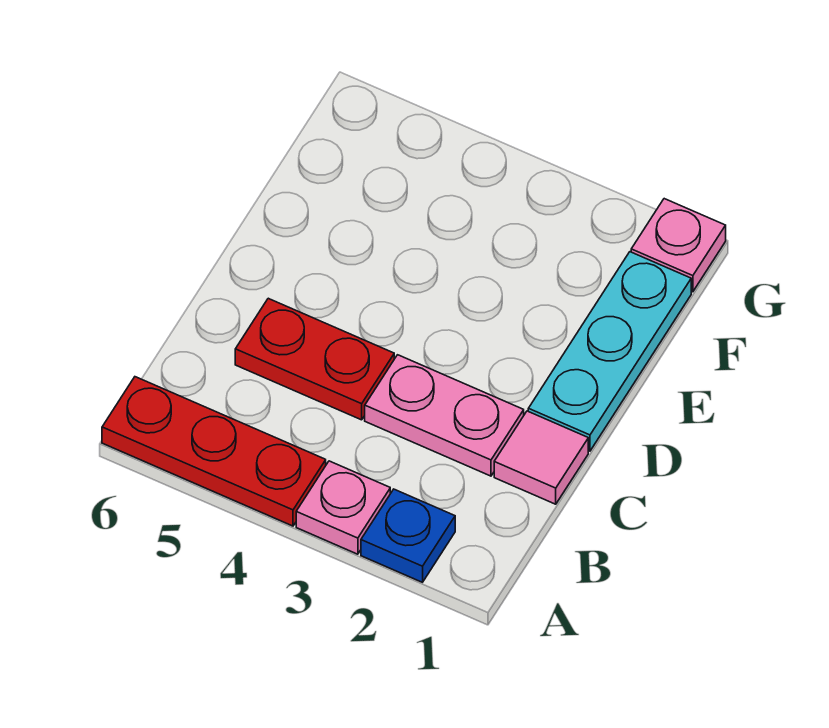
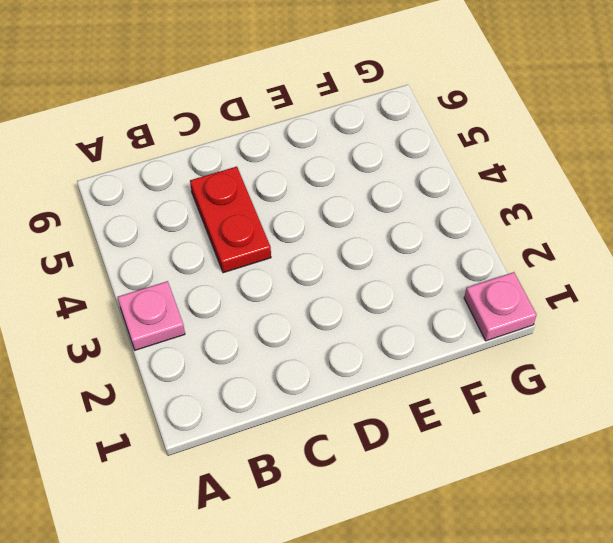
none -> blue 1x1 plate [361,489,455,582]
none -> red 1x3 plate [102,377,326,526]

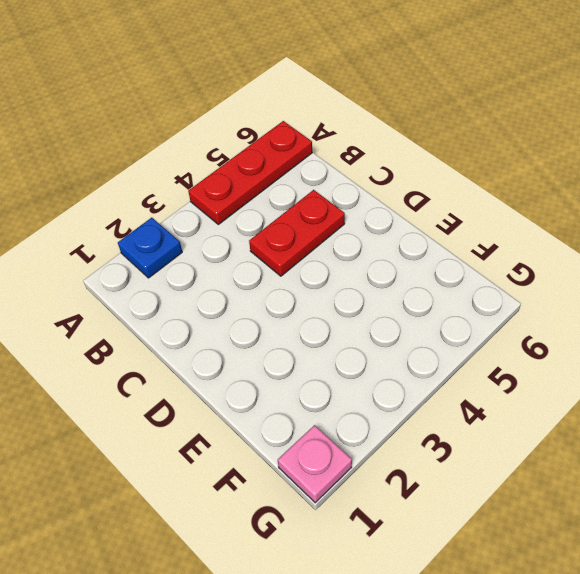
none -> pink 1x1 plate [296,461,390,554]
none -> pink 1x1 tile [494,411,588,504]

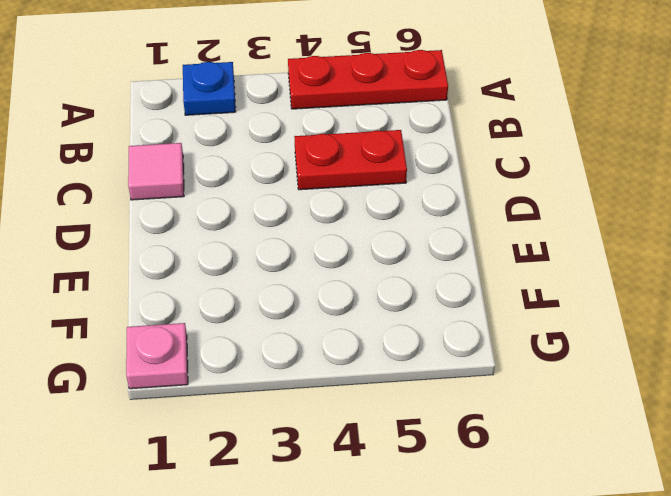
none -> pink 1x1 plate [296,461,390,554]
none -> pink 1x2 plate [365,355,524,476]

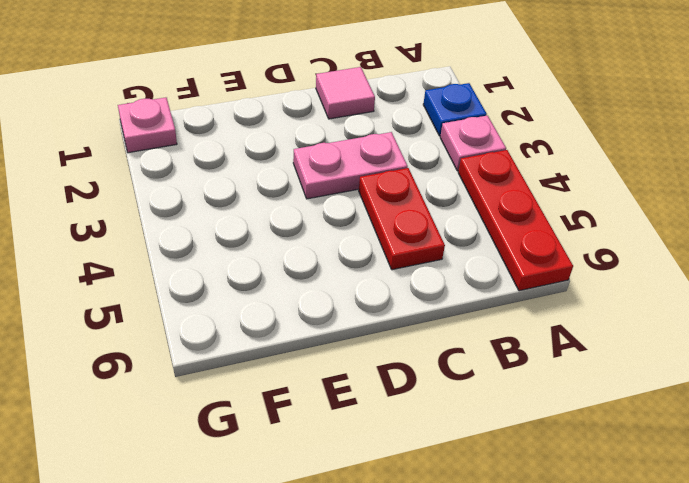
pink 1x2 plate [293,132,408,199] -> pink 1x2 plate turned to [365,355,524,476]
none -> cyan 1x3 plate [528,252,691,451]

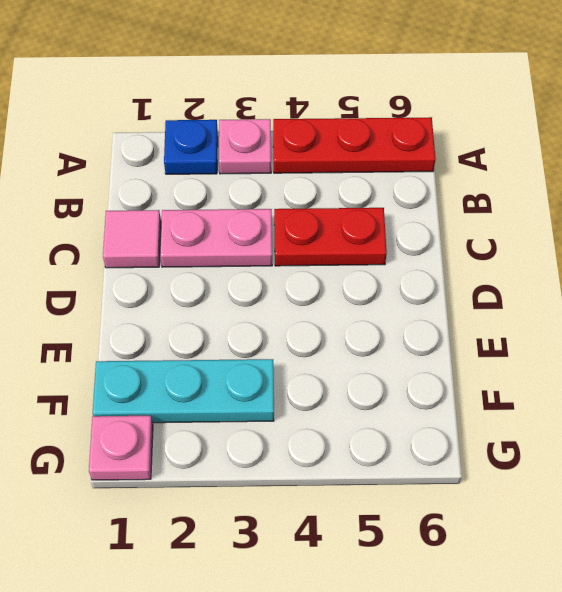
cyan 1x3 plate [93,359,274,423] -> cyan 1x3 plate turned to [528,252,691,451]

